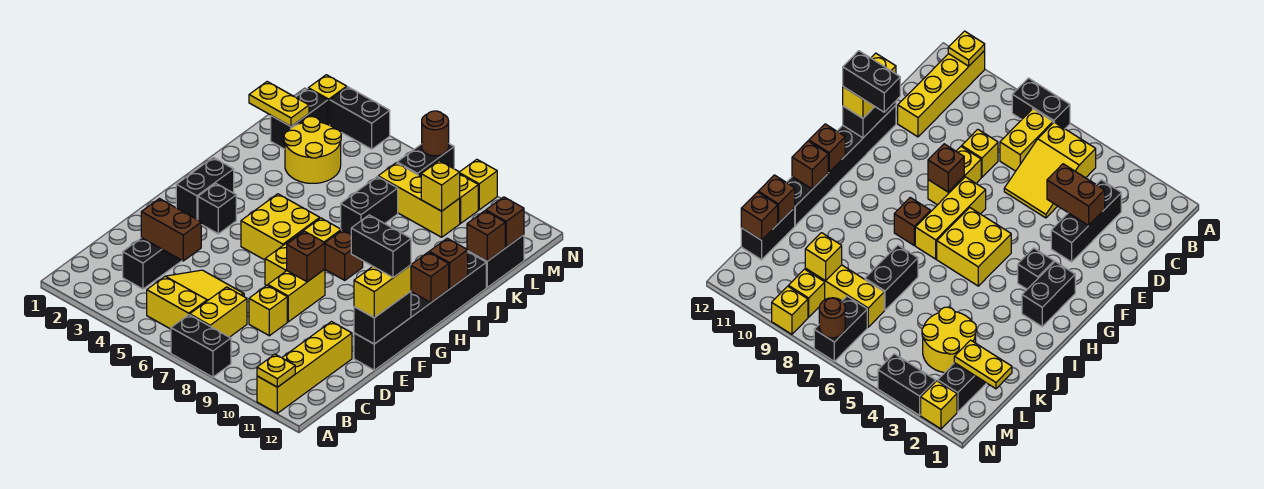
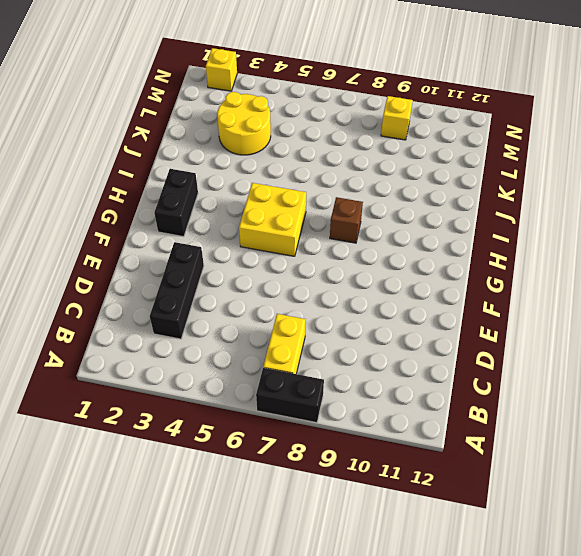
none -> yellow 1x4 brick [257,322,352,413]
none -> yellow 2x3 slope [147,270,244,329]
none -> yellow 1x1 brick [249,285,287,336]
none -> yellow 1x2 brick [268,269,325,322]

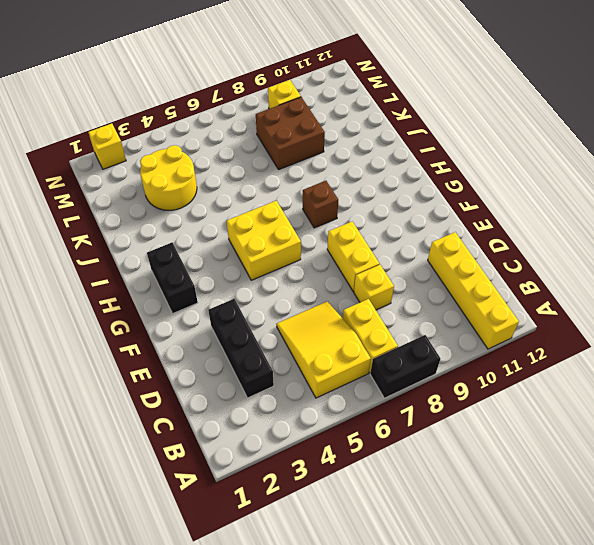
brown 2x2 brick [256,97,325,170] -> yellow 1x3 brick [378,163,460,237]
none -> black 1x6 brick [354,252,486,370]
none -> yellow 1x3 brick [265,218,341,285]
none -> black 1x1 brick [198,184,236,234]
none -> black 1x2 brick [341,177,398,235]

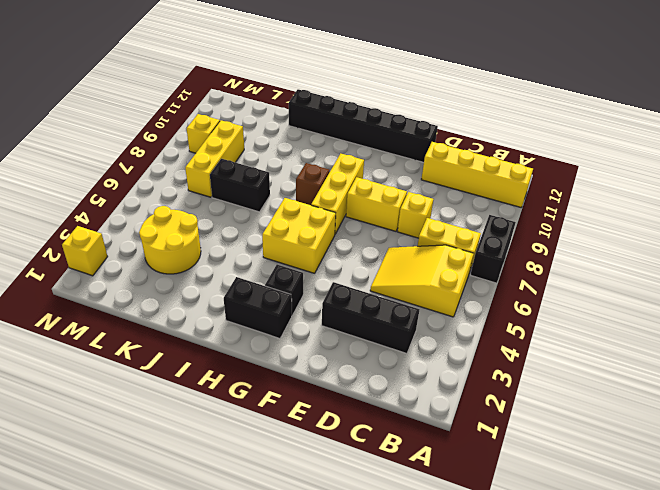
yellow 1x3 brick [311,153,364,234] -> yellow 1x3 brick turned to [265,218,341,285]
none -> black 1x2 brick [468,235,524,287]
none -> black 1x2 brick [271,89,328,149]
none -> black 1x2 brick [397,144,454,176]
none -> black 1x2 brick [330,87,390,149]

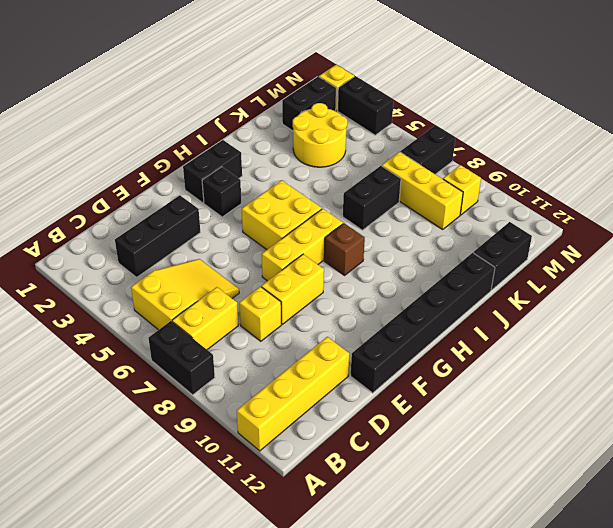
none -> yellow 1x1 brick [460,159,497,210]
none -> yellow 1x1 plate [257,354,295,387]
none -> brown 1x2 brick [141,199,201,261]
none -> black 1x2 brick [354,291,411,344]

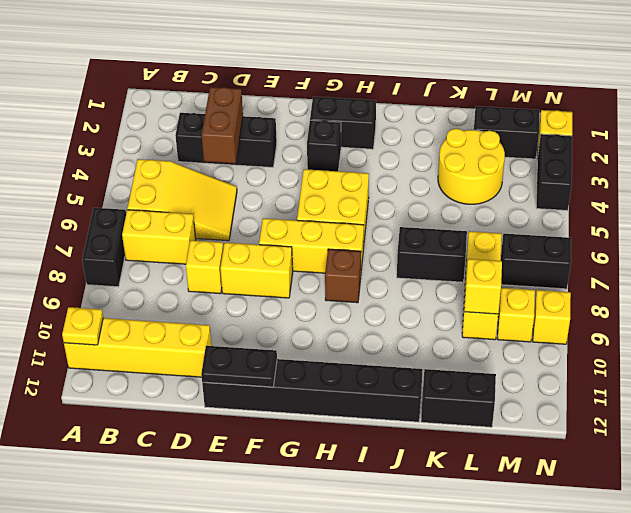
black 1x2 plate [201,346,277,387] -> black 1x2 brick [354,291,411,344]
none -> brown 1x1 brick [287,231,325,282]
none -> brown 1x1 brick [411,252,449,303]
none -> brown 1x1 brick [429,238,468,289]
none -> brown 1x1 brick [467,211,505,261]

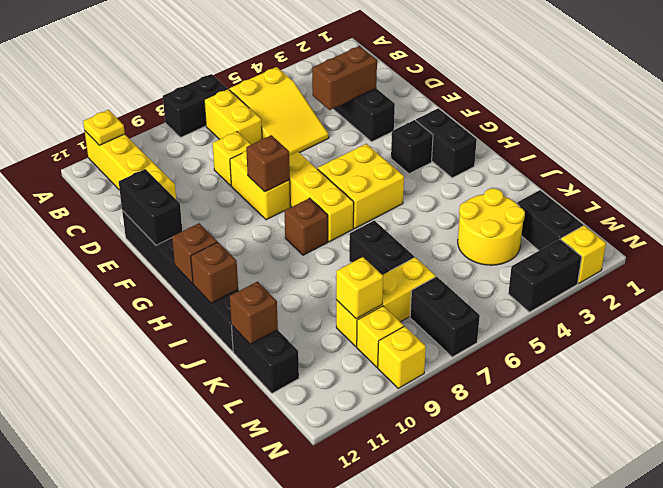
none -> yellow 1x2 plate [249,82,309,126]
none -> brown 1x1 brick [486,197,524,247]
none -> brown 1x1 round brick [422,111,449,156]
none -> yellow 1x2 brick [354,265,411,318]

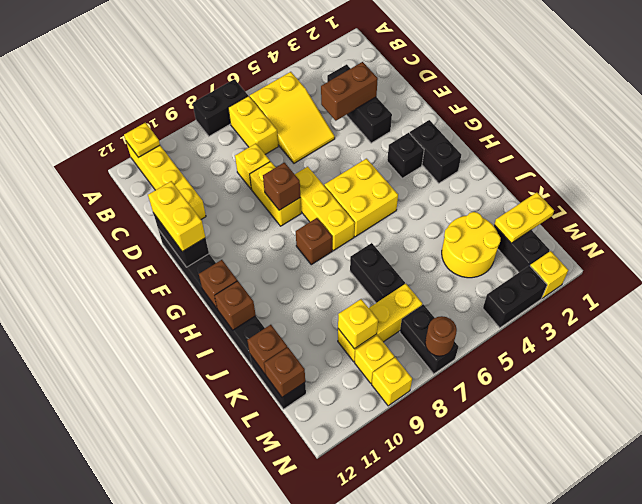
none -> black 1x2 brick [351,215,411,278]

